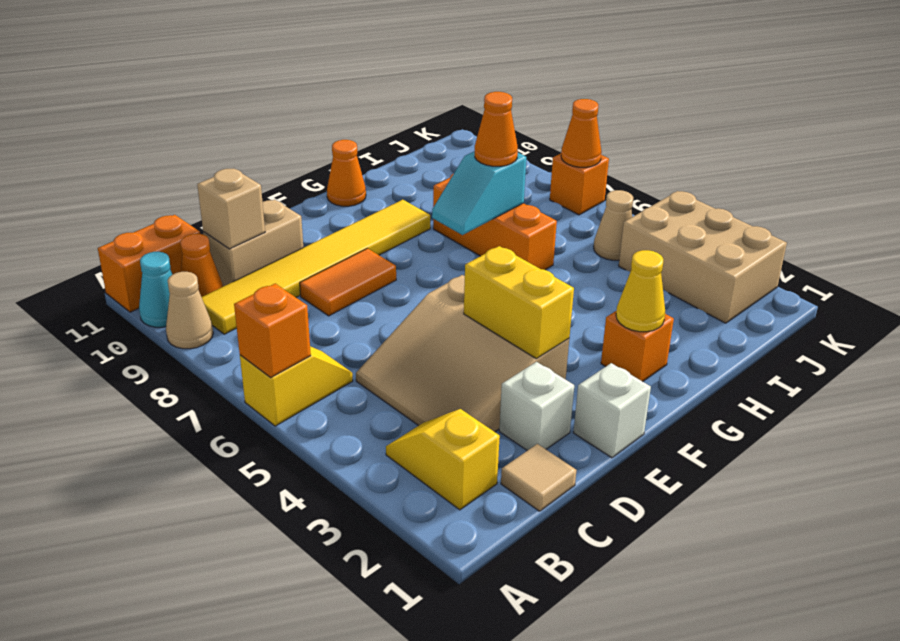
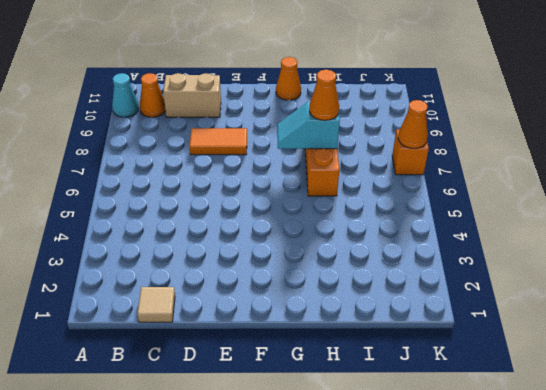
none -> yellow 1x2 slope [240,346,353,426]
none -> tan 1x1 cone [166,272,213,349]
none -> orange 1x2 brick [98,215,200,312]

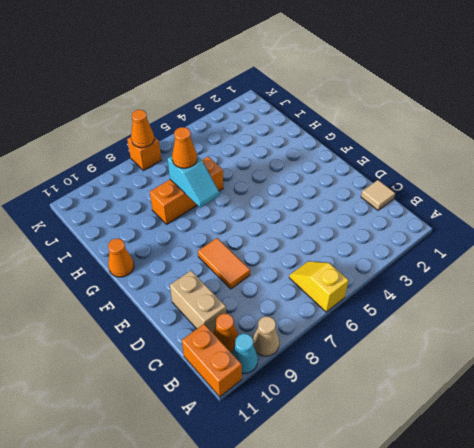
none -> yellow 1x2 slope [386,409,500,510]
none -> yellow 1x6 tile [202,200,430,334]
none -> tan 3x3 slope [356,275,569,432]

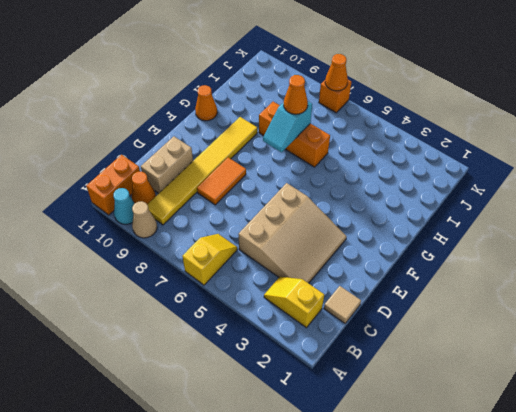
tan 3x3 slope [238,183,347,283] -> tan 3x3 slope turned to [356,275,569,432]
none -> white 1x1 brick [499,362,574,451]
none -> white 1x1 brick [573,363,651,458]
none -> orange 1x1 brick [601,311,674,382]

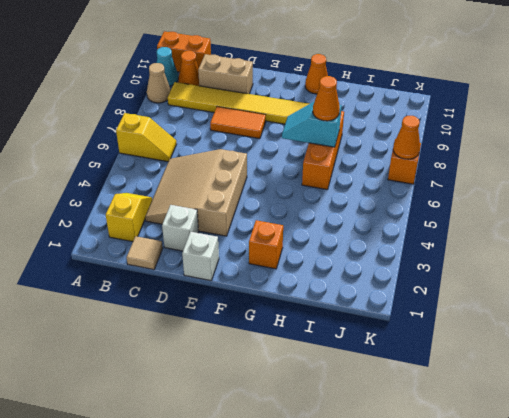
none -> tan 2x3 brick [619,191,787,323]
none -> tan 1x1 cone [594,190,633,260]
none -> orange 1x1 brick [234,284,311,377]

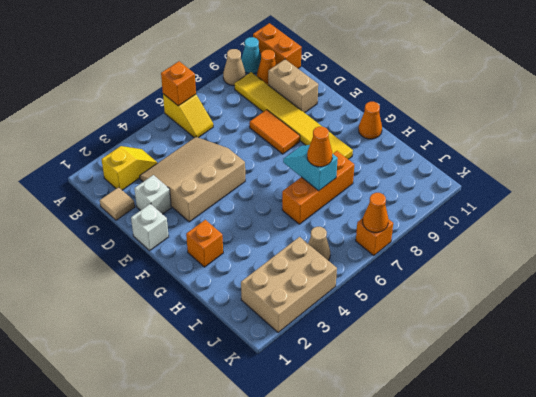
none -> tan 1x1 brick [197,169,265,249]
none -> yellow 1x2 brick [464,246,574,359]
none -> yellow 1x1 cone [616,250,665,332]

